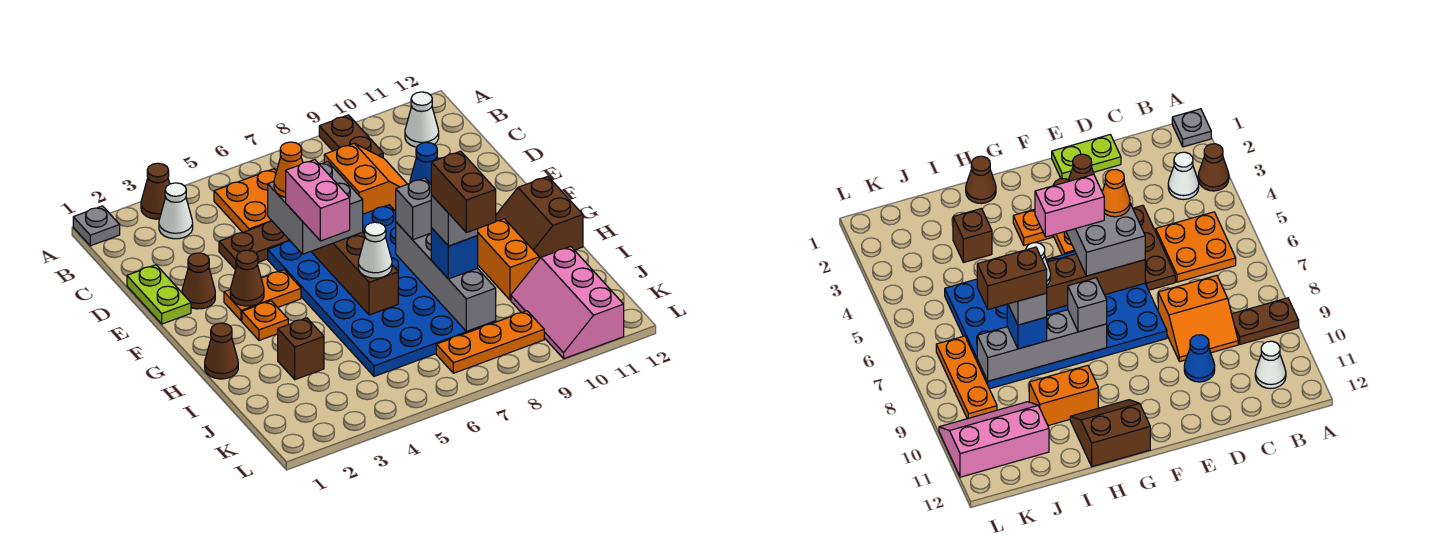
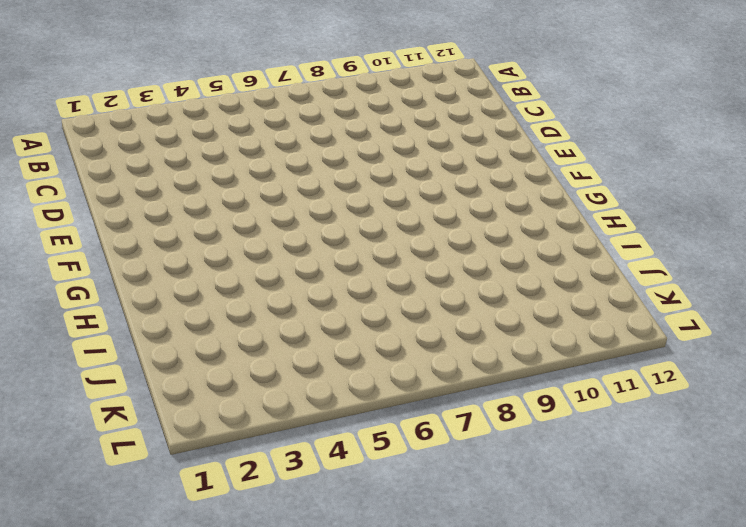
none -> grey 1x1 plate [73,206,120,246]
none -> brown 1x1 cone [141,163,170,219]
none -> brown 1x2 plate [319,115,383,158]
none -> white 1x1 cone [159,183,193,239]

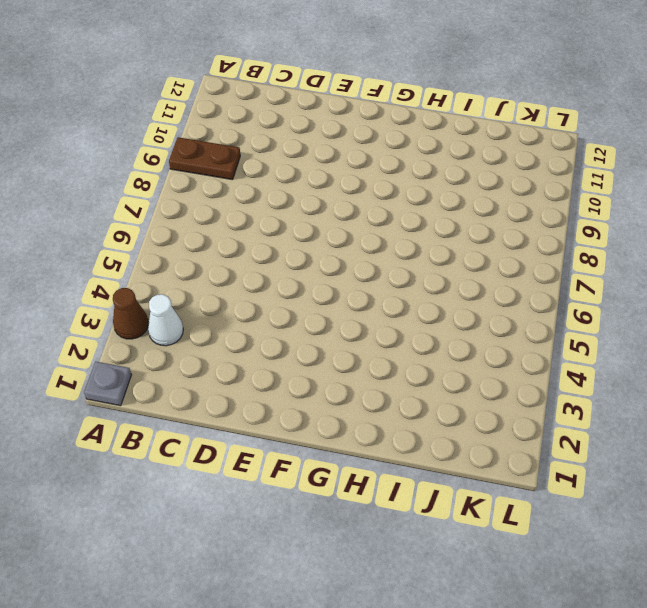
none -> orange 2x2 plate [214,169,277,232]
none -> white 1x1 cone [405,92,439,147]
none -> orange 2x2 slope [324,143,407,214]
none -> lime 1x2 plate [127,265,191,324]

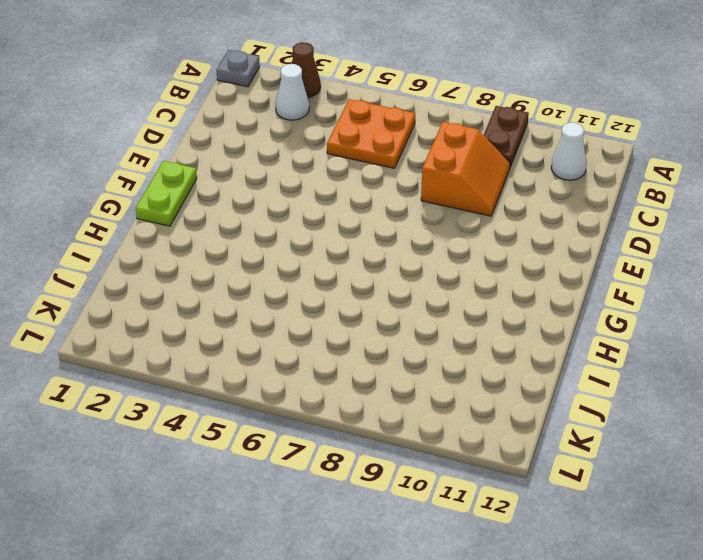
lime 1x2 plate [136,161,197,226] -> lime 1x2 plate moved to [127,265,191,324]
none -> brown 1x3 plate [219,221,290,270]
none -> blue 1x1 cone [410,142,438,184]
none -> brown 1x1 cone [182,253,215,309]
none -> blue 4x6 plate [268,205,496,376]

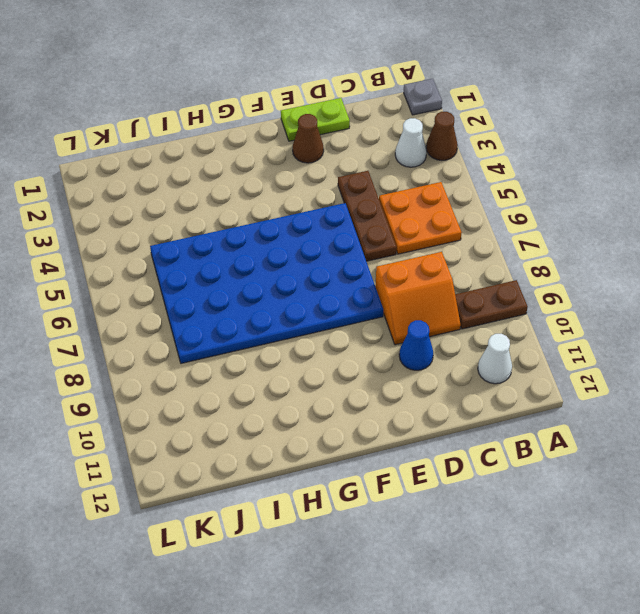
none -> orange 1x2 plate [224,270,301,321]
none -> orange 1x1 plate [242,301,288,340]
none -> brown 2x2 slope [496,176,583,259]
none -> brown 1x1 cone [205,323,238,379]

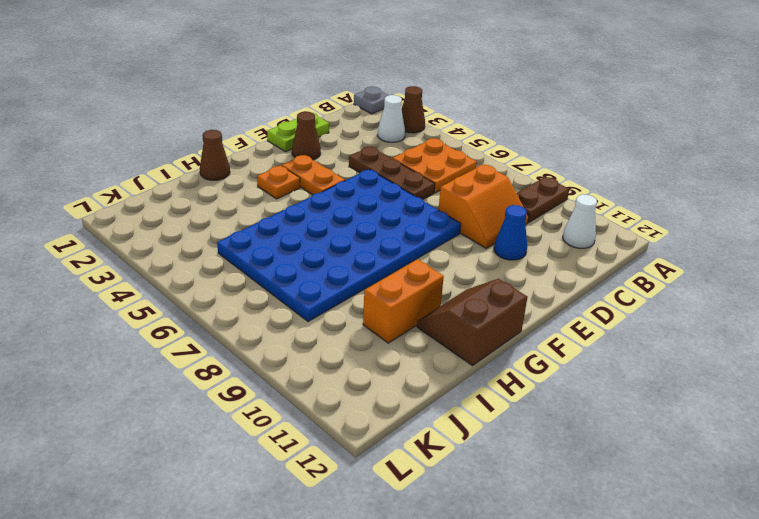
none -> brown 1x1 brick [278,318,324,380]
none -> pink 2x3 slope [511,246,624,359]
none -> orange 1x3 plate [436,311,544,373]
none -> brown 1x4 brick [311,232,398,315]

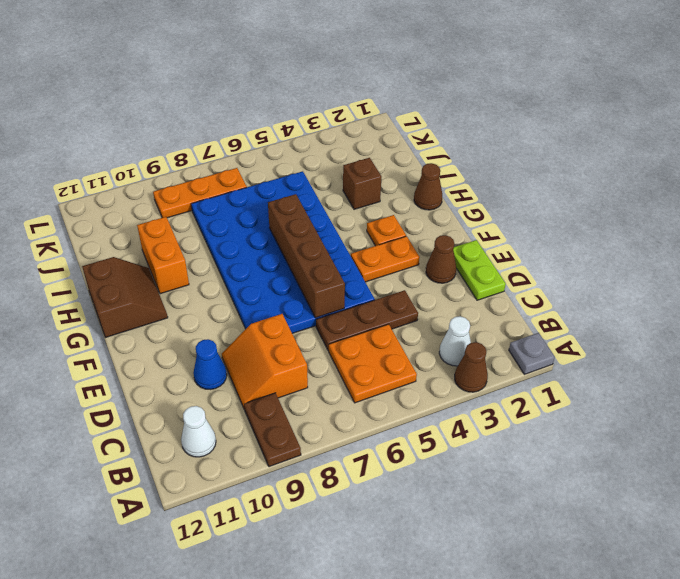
none -> pink 2x3 slope [511,246,624,359]
none -> brown 1x1 cone [230,250,264,306]
none -> grey 1x4 brick [396,222,496,331]
none -> grey 2x2 brick [268,162,363,254]

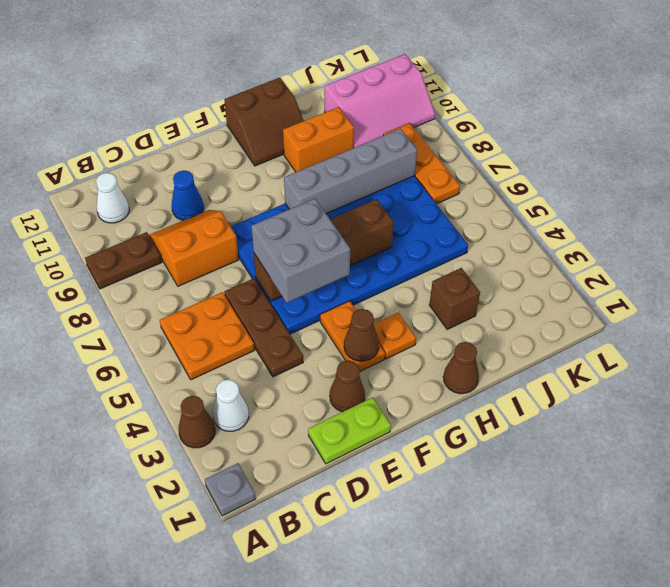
none -> grey 1x1 brick [396,178,431,240]
none -> white 1x1 cone [358,222,392,278]
none -> blue 1x1 brick [431,228,478,279]
none -> orange 1x1 cone [274,142,303,197]

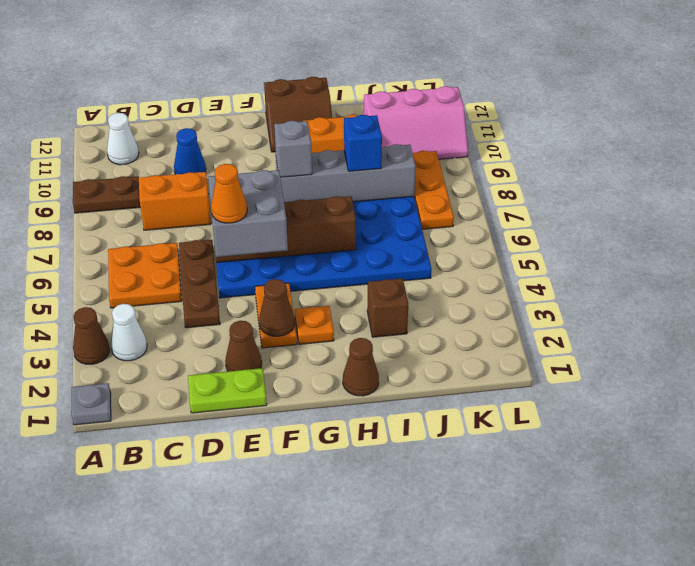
none -> white 1x1 cone [358,222,392,278]
none -> pink 1x2 brick [286,160,350,241]
none -> grey 1x1 brick [431,195,478,246]
none -> brown 1x2 brick [431,151,496,233]

